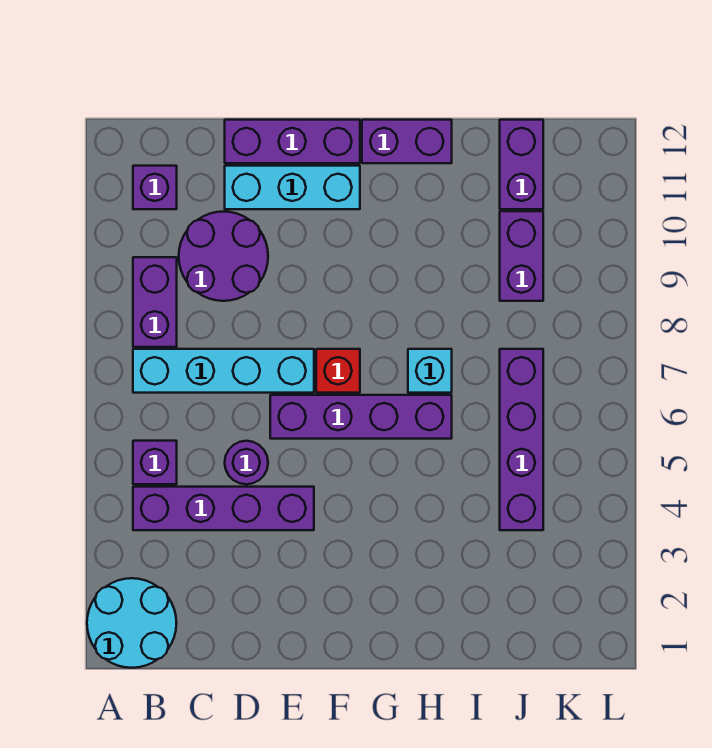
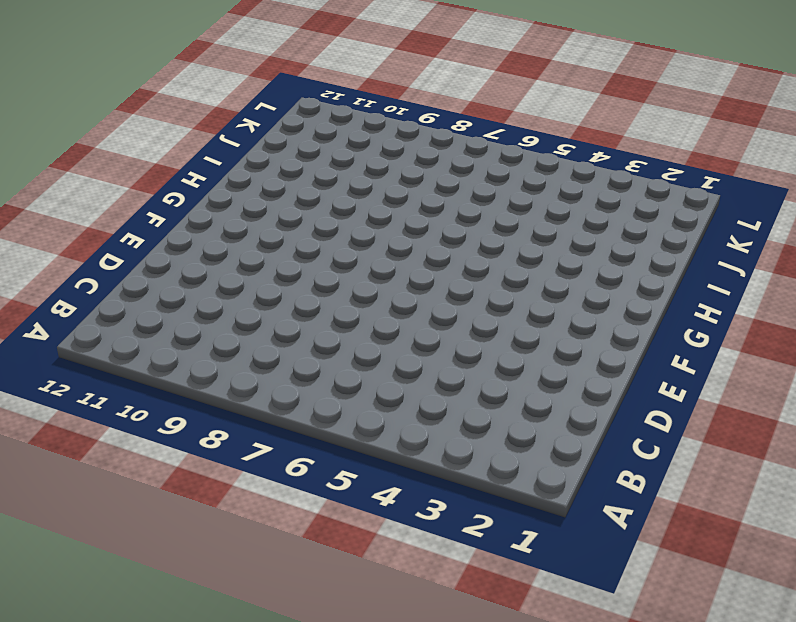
none -> cyan 2x2 round brick [87,578,176,668]
none -> purple 1x4 brick [133,487,314,530]
none -> purple 1x1 brick [133,441,177,484]

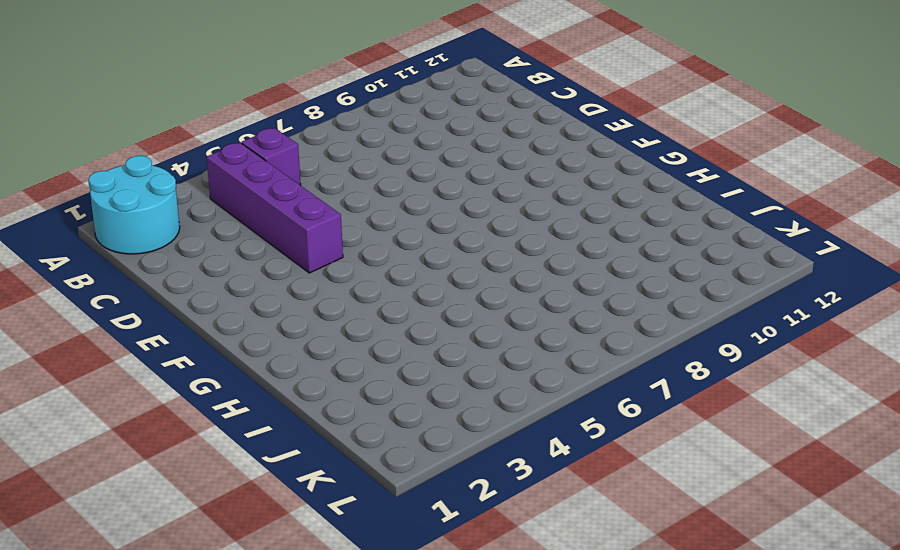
none -> cyan 1x4 brick [133,349,314,393]
none -> purple 1x2 brick [133,257,177,347]
none -> purple 1x1 brick [133,166,177,209]

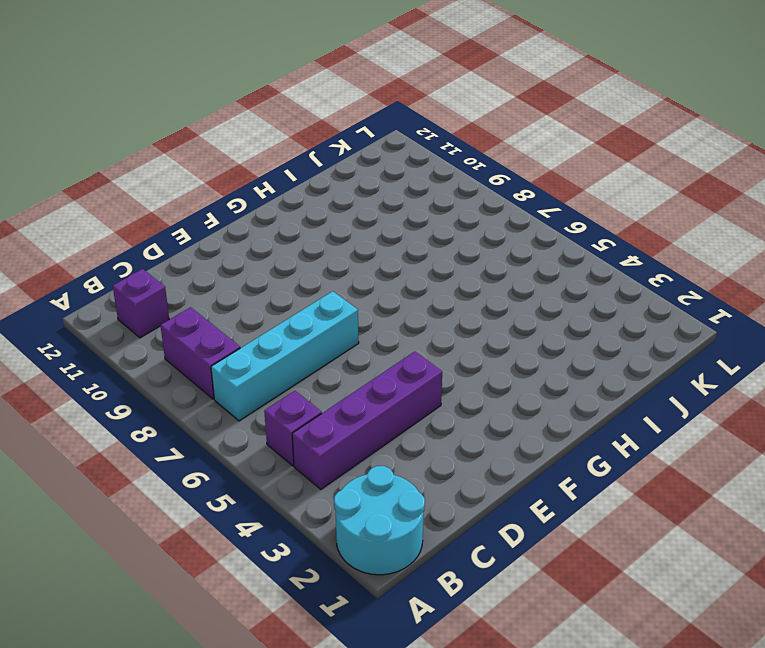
none -> purple 2x2 round brick [179,212,268,301]
none -> purple 1x1 round brick [225,441,268,484]
none -> cyan 1x3 brick [225,166,360,209]

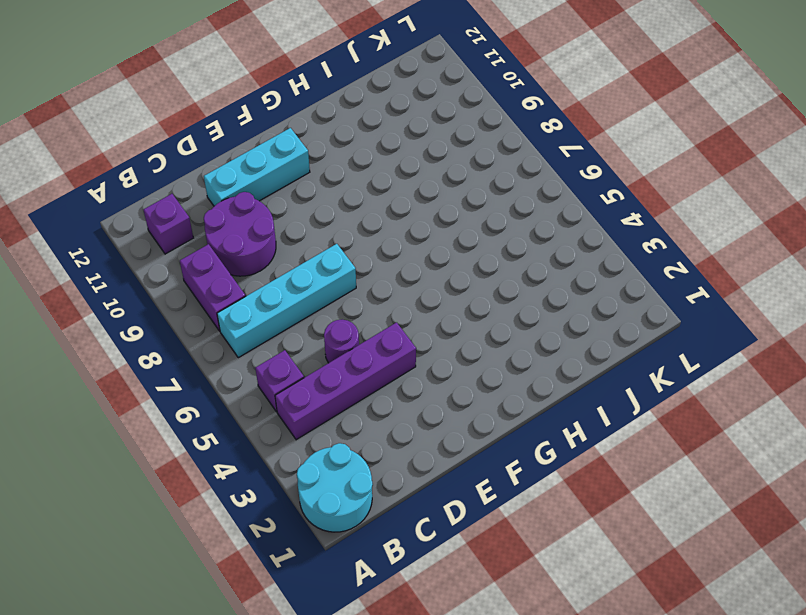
none -> purple 1x3 brick [225,120,360,163]
none -> purple 1x4 brick [270,395,452,439]
none -> red 1x1 brick [316,349,360,393]

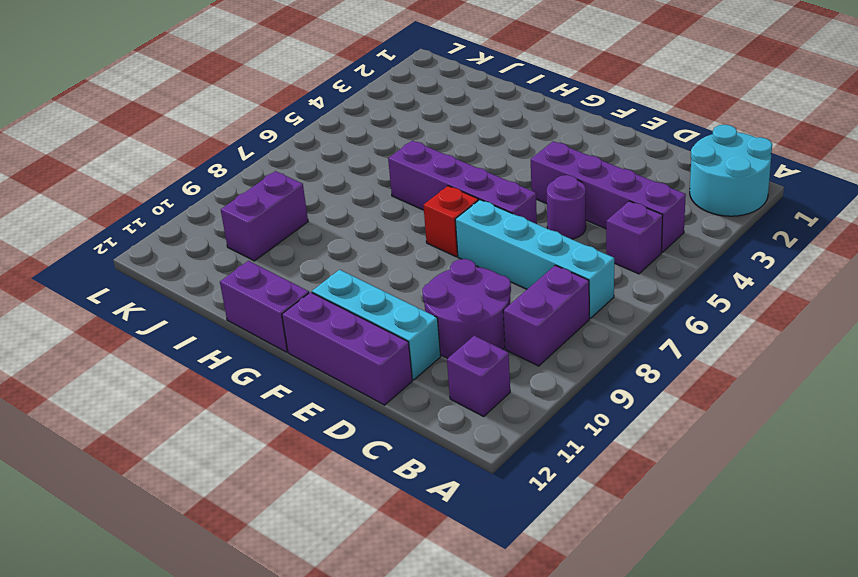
none -> cyan 1x1 brick [408,349,452,393]
none -> purple 1x4 brick [500,349,543,530]
none -> purple 1x2 brick [500,120,543,209]

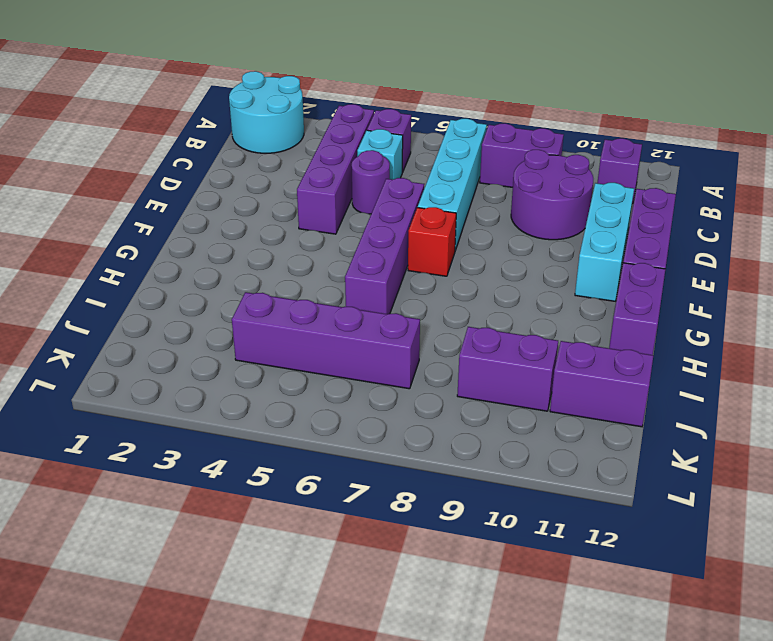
cyan 1x1 brick [357,129,403,180] -> cyan 1x1 brick moved to [408,349,452,393]

